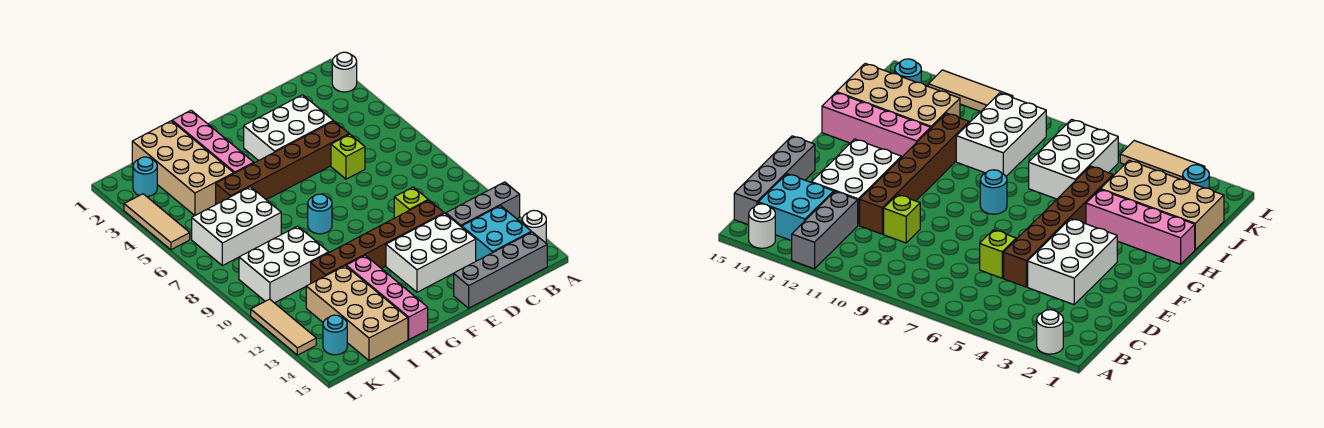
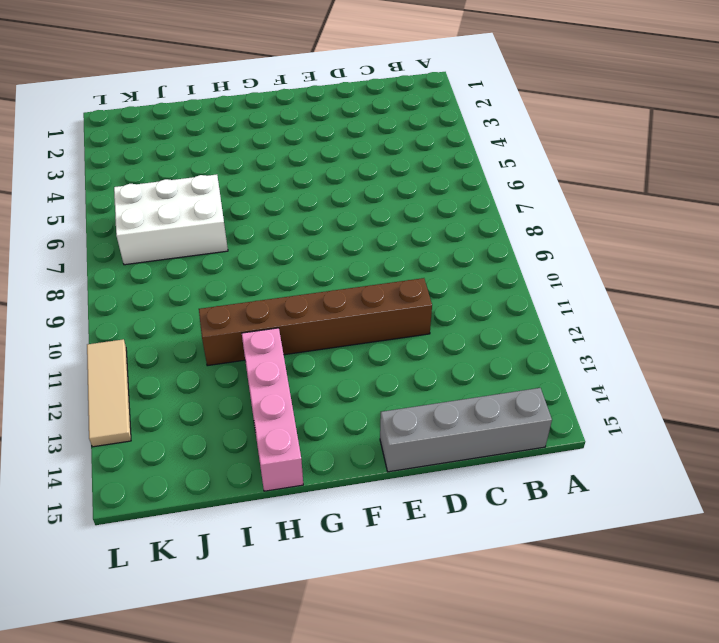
none -> white 1x1 round brick [332,52,357,92]
none -> grey 1x3 brick [446,182,520,227]
none -> white 1x1 round brick [522,210,546,243]

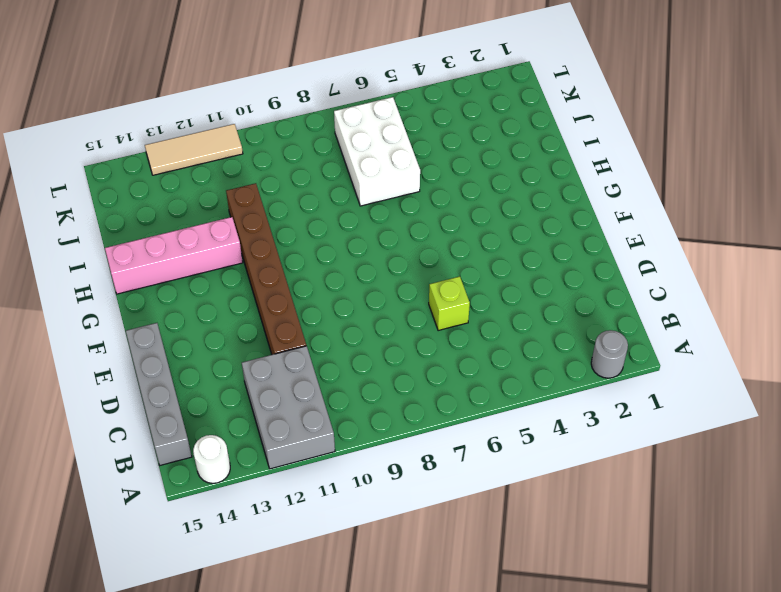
grey 1x1 round brick [591,330,628,378] -> white 1x1 round brick [332,52,357,92]
grey 2x3 brick [242,346,335,469] -> grey 1x3 brick [446,182,520,227]
none -> cyan 2x2 brick [462,206,531,261]
none -> white 2x3 brick [244,95,333,161]
none -> brown 1x6 brick [216,121,349,204]

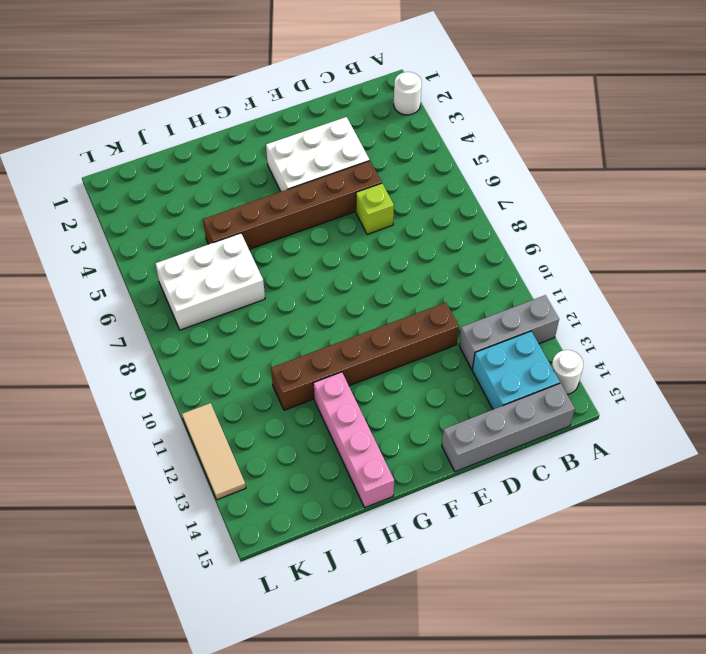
none -> lime 1x1 brick [394,187,428,218]
none -> white 2x3 brick [386,213,476,292]
none -> cyan 1x1 round brick [308,194,332,234]

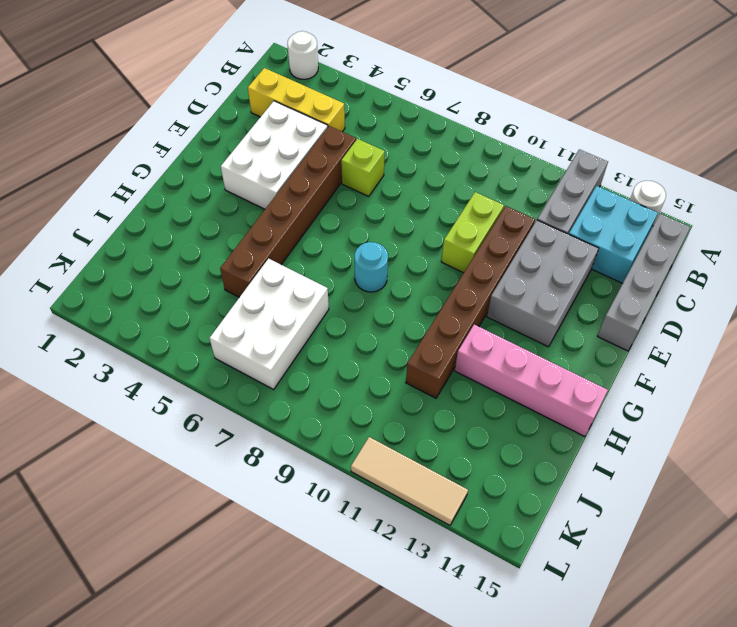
yellow 1x3 brick [248,68,345,132] -> none
lime 1x2 brick [441,192,504,273] -> lime 1x1 brick [394,187,428,218]
grey 2x3 brick [487,220,599,347] -> white 2x3 brick [386,213,476,292]
none -> pink 1x4 brick [172,110,254,173]
none -> tan 2x4 brick [132,121,234,216]
none -> white 2x3 brick [239,226,329,303]

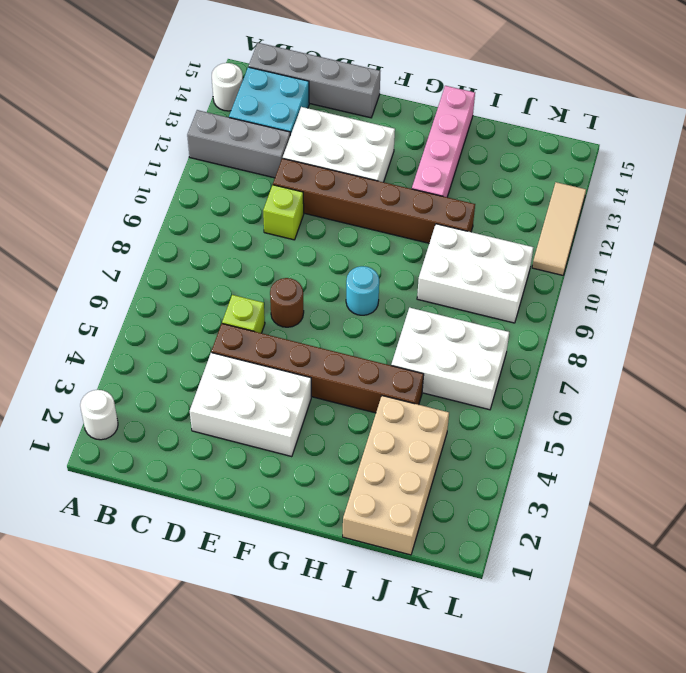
brown 1x1 round brick [270,278,304,327] -> none
none -> pink 1x4 brick [172,110,254,173]
none -> tan 2x4 brick [306,266,408,361]
none -> cyan 1x1 round brick [133,157,157,196]

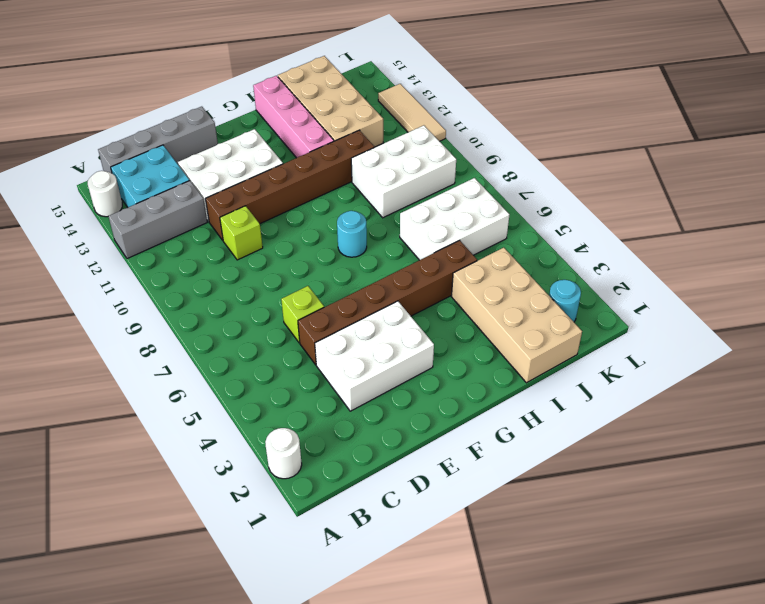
none -> pink 1x4 brick [172,110,254,173]
none -> cyan 1x1 round brick [323,315,347,355]
none -> tan 1x3 tile [124,194,190,250]

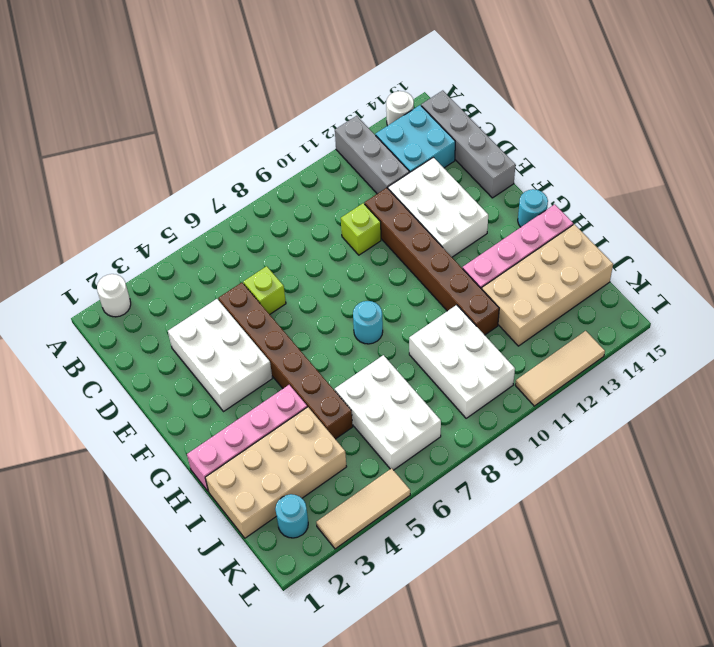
cyan 1x1 round brick [518,189,548,227] -> cyan 1x1 round brick moved to [323,315,347,355]

